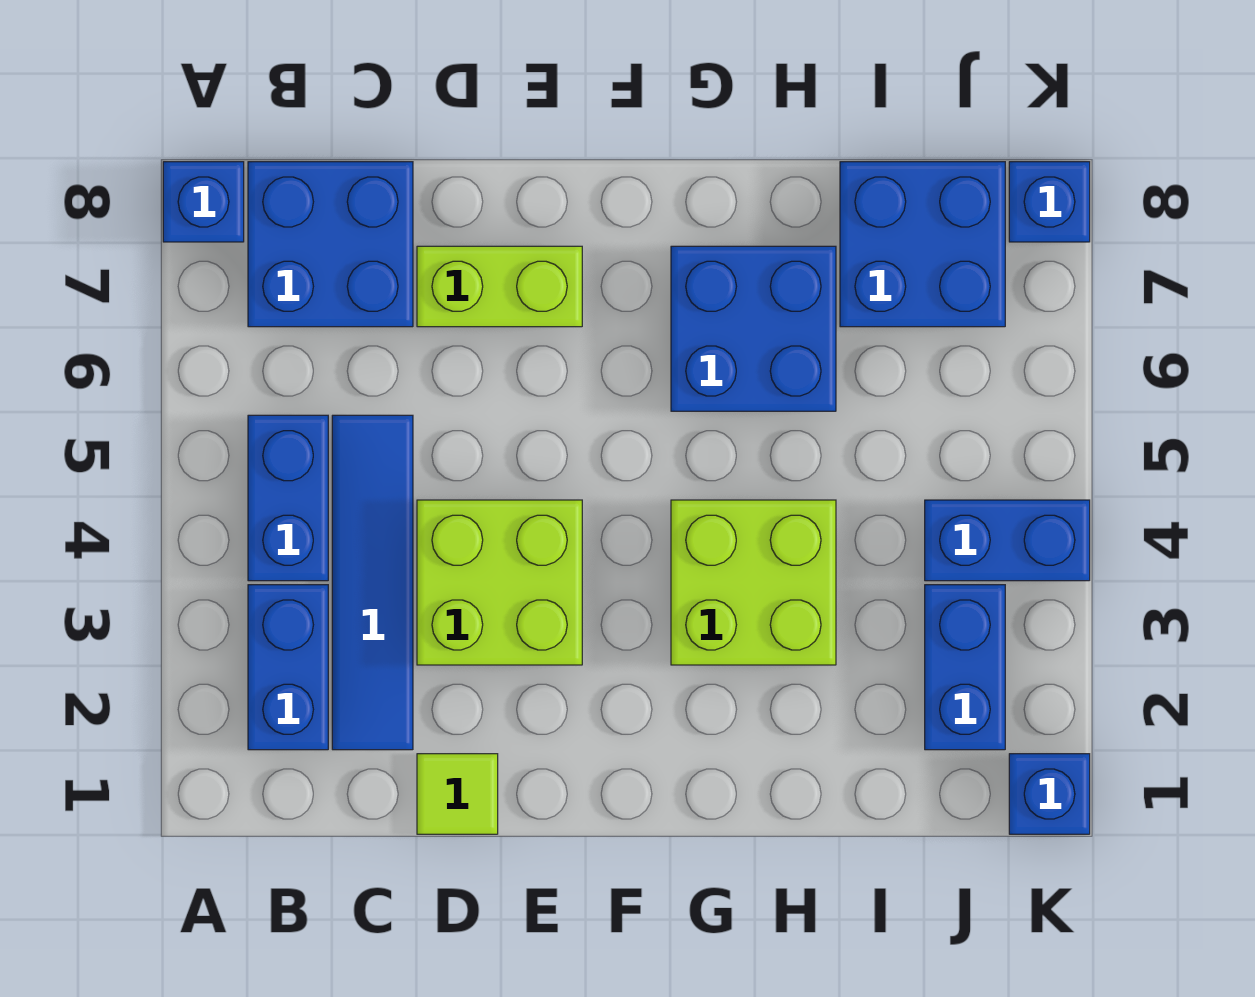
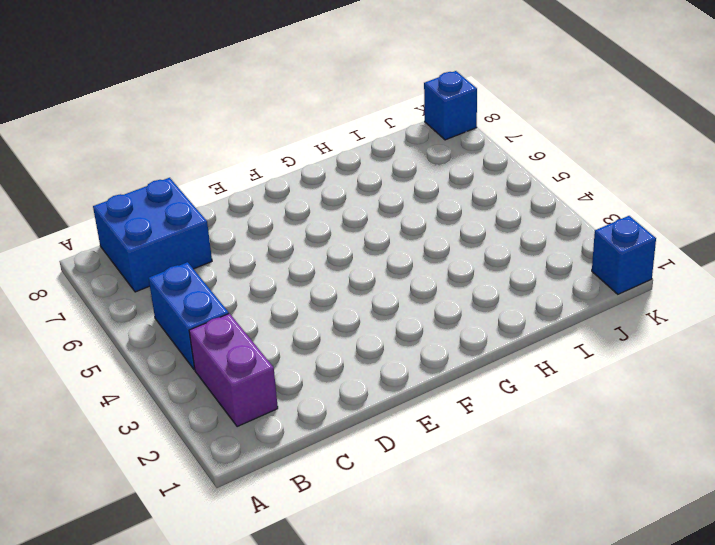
purple 1x2 brick [189,314,278,427] -> blue 1x2 brick [248,585,328,750]
none -> blue 1x1 brick [163,162,244,242]
none -> blue 1x4 tile [332,415,413,750]
none -> lime 1x1 tile [417,754,498,834]

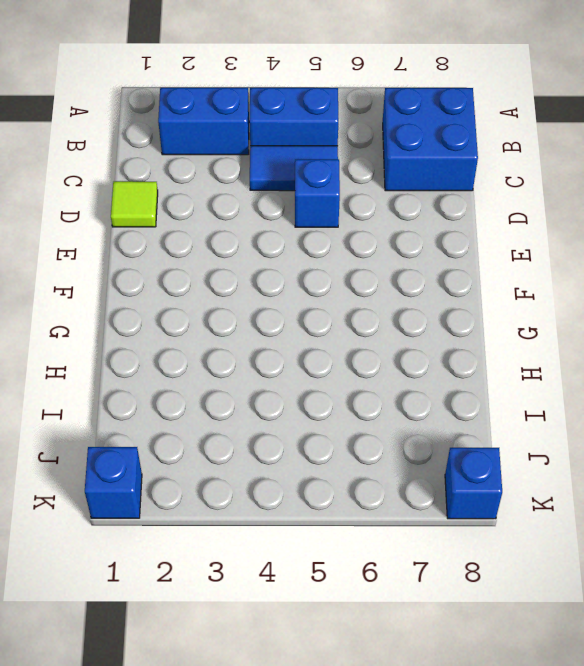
blue 1x2 tile [250,146,338,191] -> blue 1x4 tile [332,415,413,750]
blue 1x1 brick [295,159,340,227] -> blue 1x1 brick moved to [163,162,244,242]
none -> lime 2x2 brick [417,500,582,665]
none -> lime 1x2 brick [417,246,582,327]
none -> lime 2x2 brick [671,500,836,665]

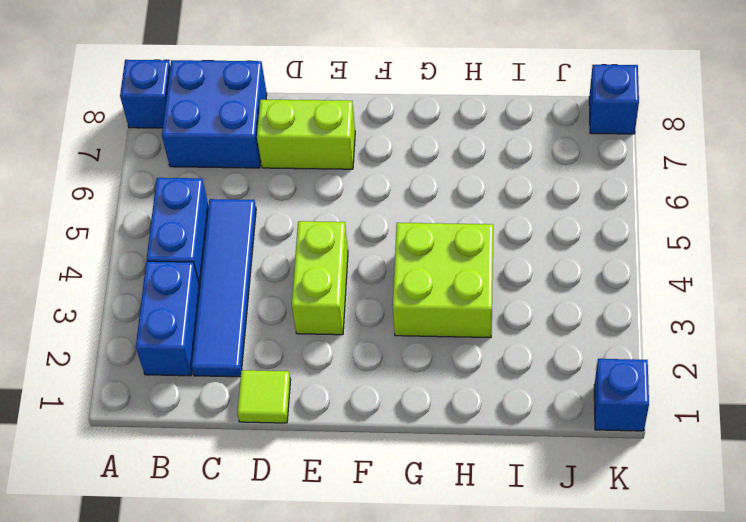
lime 1x2 brick [292,221,348,335] -> lime 2x2 brick [417,500,582,665]
none -> blue 2x2 brick [671,246,836,411]
none -> blue 2x2 brick [840,162,1005,327]
none -> blue 1x2 brick [925,585,1005,750]

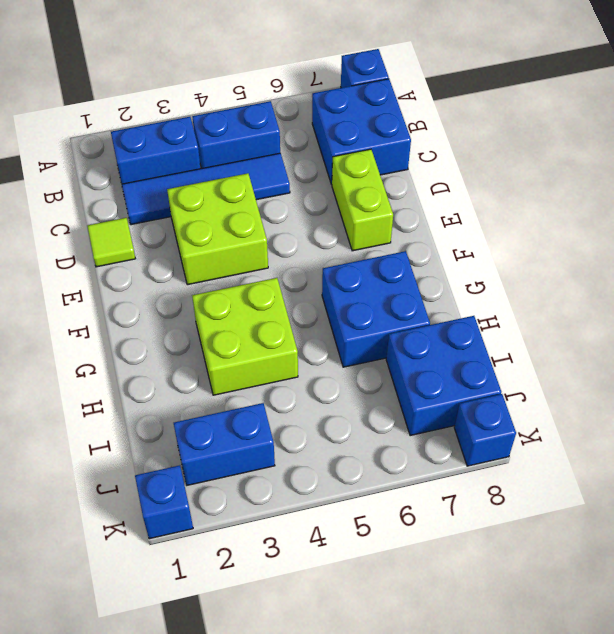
none -> blue 1x2 brick [925,500,1090,581]

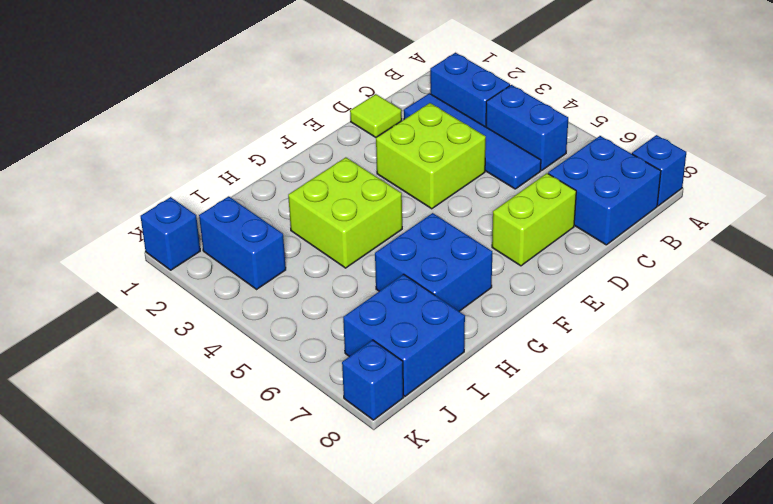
none -> blue 1x2 brick [925,500,1090,581]

